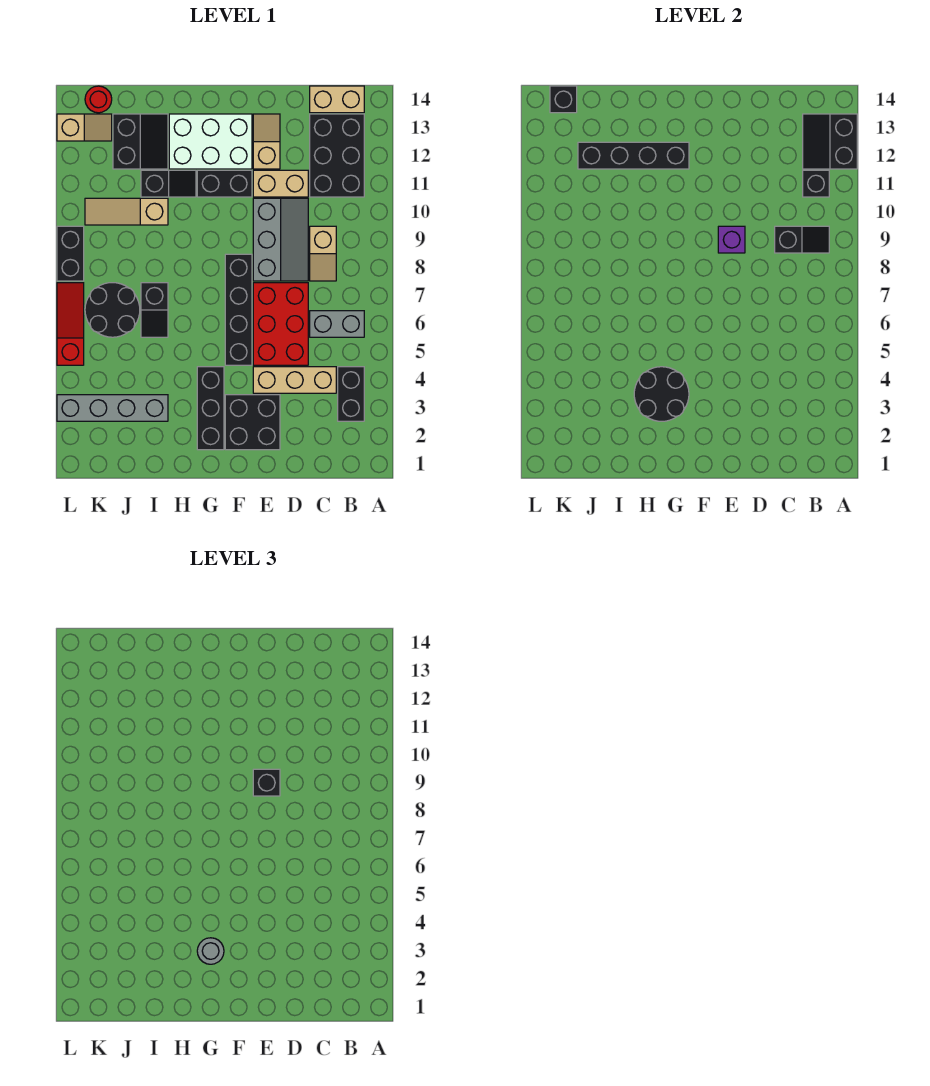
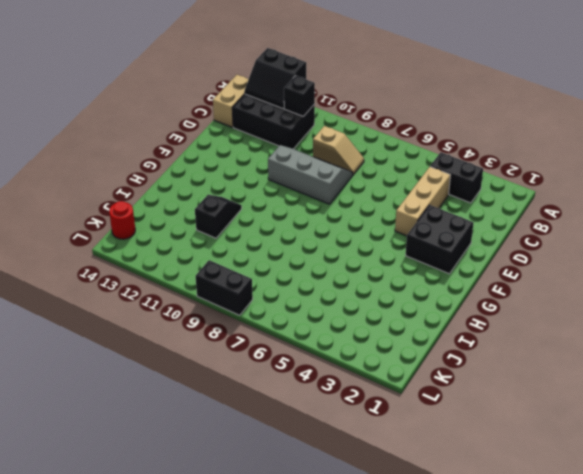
none -> grey 1x2 brick [310,311,364,337]
none -> red 2x3 brick [253,283,308,365]
none -> tan 1x2 brick [253,170,308,197]
none -> tan 1x2 slope [253,114,280,169]

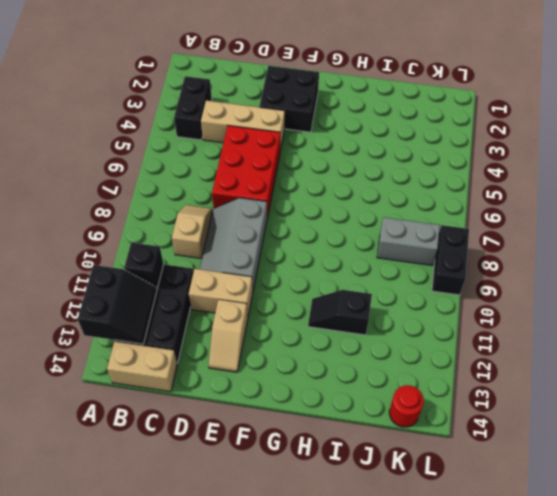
grey 1x2 brick [377,217,440,266] -> grey 1x2 brick moved to [310,311,364,337]
none -> black 1x4 brick [225,254,252,365]
none -> black 1x2 brick [197,170,252,197]
none -> white 2x3 brick [169,114,252,169]
none -> black 1x3 brick [197,367,224,450]

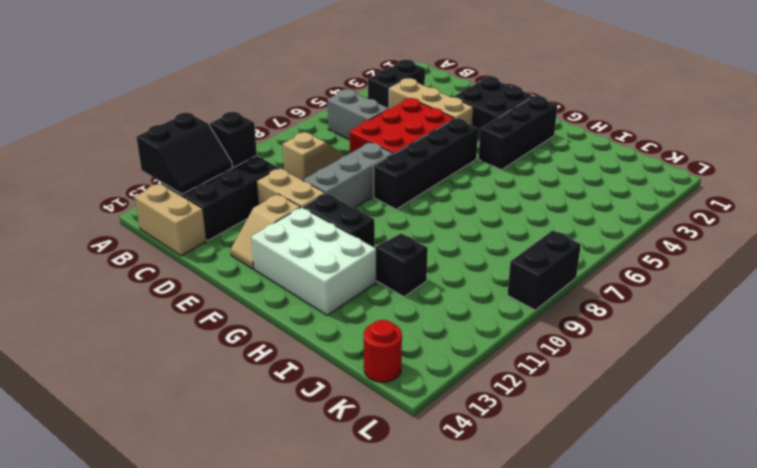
none -> grey 1x4 brick [57,395,168,421]
none -> black 1x2 slope [141,283,168,337]
none -> tan 1x3 slope [85,198,168,225]
none -> black 2x2 slope [113,114,168,169]

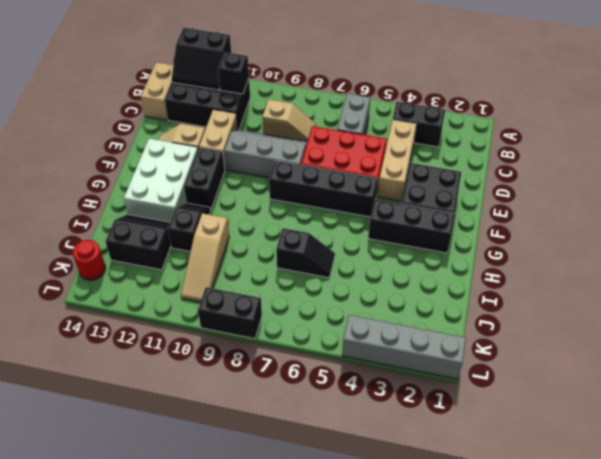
grey 1x4 brick [342,315,466,379] -> grey 1x4 brick turned to [57,395,168,421]
none -> black 2x2 round brick [85,283,140,337]
none -> tan 1x2 slope [57,114,112,141]
none -> red 1x3 slope [57,283,84,365]
none -> black 1x2 slope [775,226,829,253]

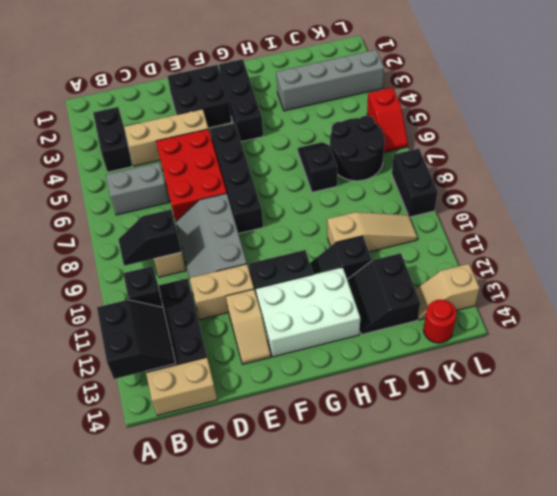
red 1x2 slope [367,87,408,153] -> red 1x3 slope [57,283,84,365]
none -> purple 1x1 brick [718,226,745,253]
none -> black 2x2 round brick [634,367,689,421]
none -> black 1x4 brick [578,142,689,169]
none -> black 1x1 brick [550,86,577,113]

